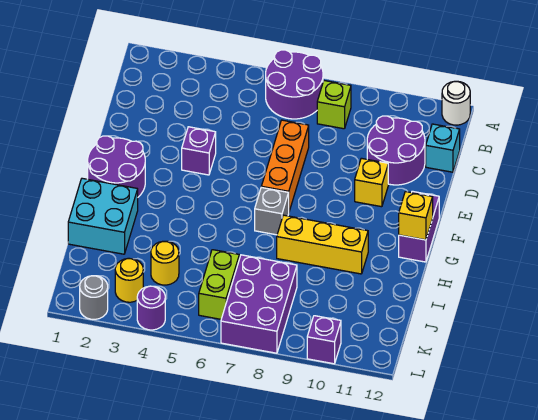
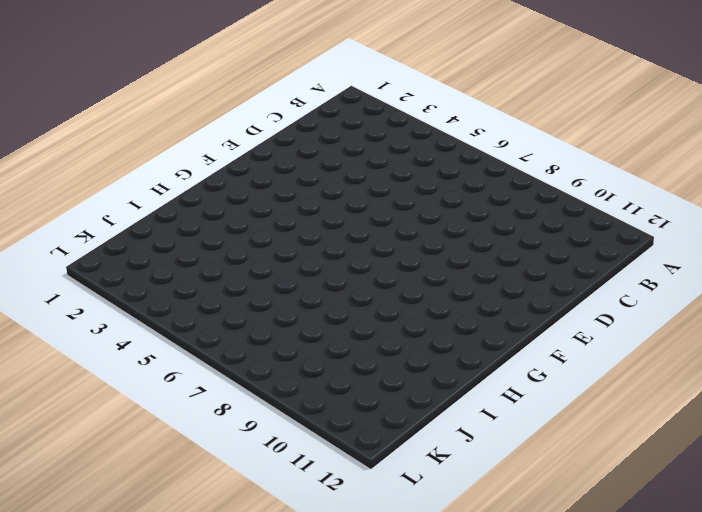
none -> purple 2x2 round brick [266,50,323,119]
none -> white 1x1 round brick [442,81,470,125]
none -> lime 1x1 brick [317,81,351,129]

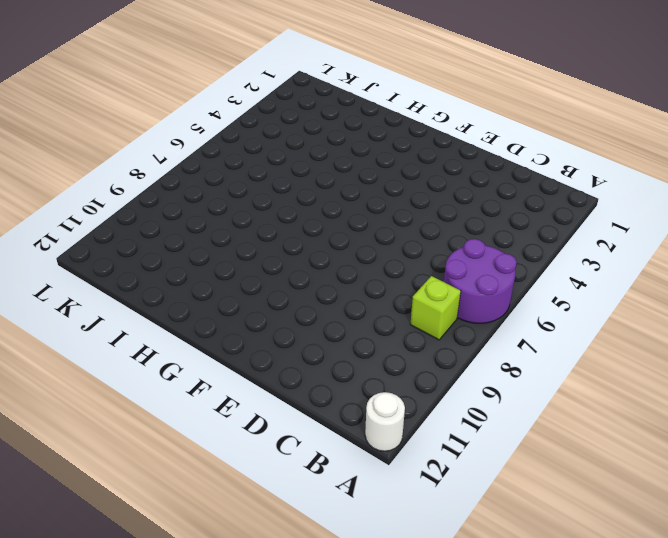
none -> purple 2x2 round brick [367,116,425,185]
none -> cyan 1x1 brick [426,124,460,172]
none -> orange 1x3 brick [261,120,309,211]

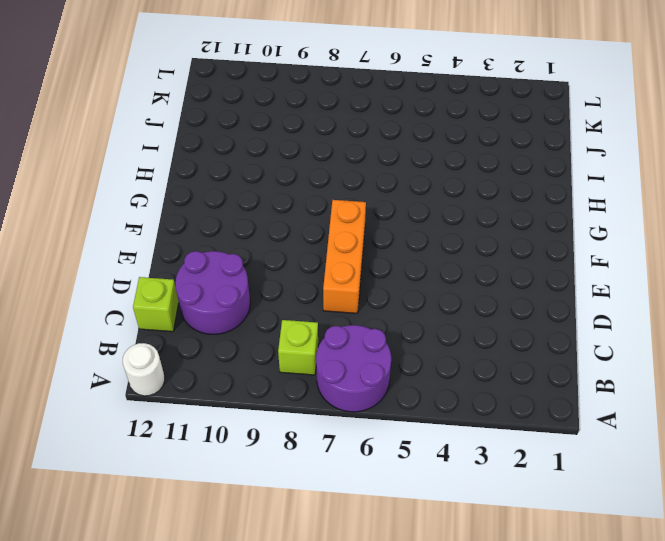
lime 1x1 brick [133,277,179,332] -> cyan 1x1 brick [426,124,460,172]
none -> purple 1x1 brick [182,127,216,175]
none -> yellow 1x1 brick [355,158,388,207]
none -> purple 2x2 round brick [88,136,145,197]

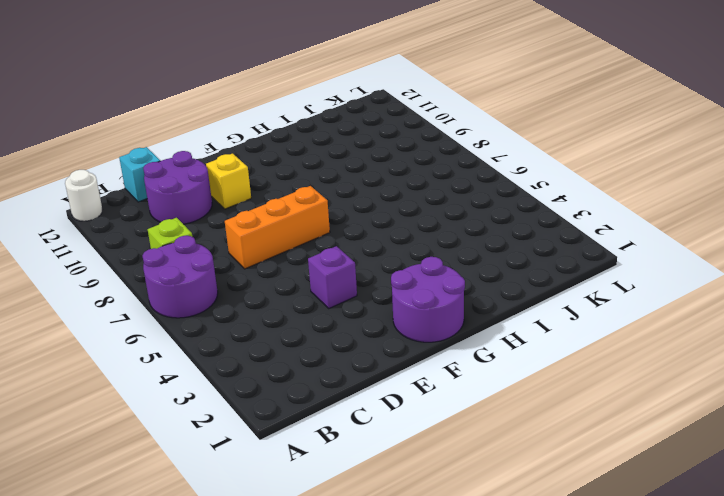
none -> purple 1x2 brick [399,191,439,262]
none -> grey 1x1 brick [255,187,289,235]
none -> cyan 2x2 brick [68,178,138,254]

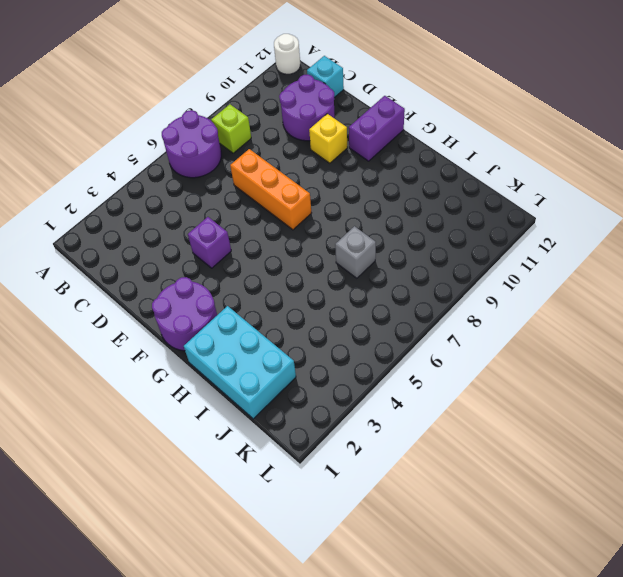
purple 1x2 brick [349,96,405,161] -> purple 1x2 brick turned to [399,191,439,262]
cyan 2x3 brick [184,306,296,419] -> cyan 2x2 brick [68,178,138,254]
grey 1x1 brick [335,226,376,278] -> grey 1x1 brick moved to [255,187,289,235]
none -> yellow 1x3 brick [277,215,368,274]
none -> yellow 1x1 round brick [151,241,179,285]
none -> lime 1x2 brick [199,250,239,319]

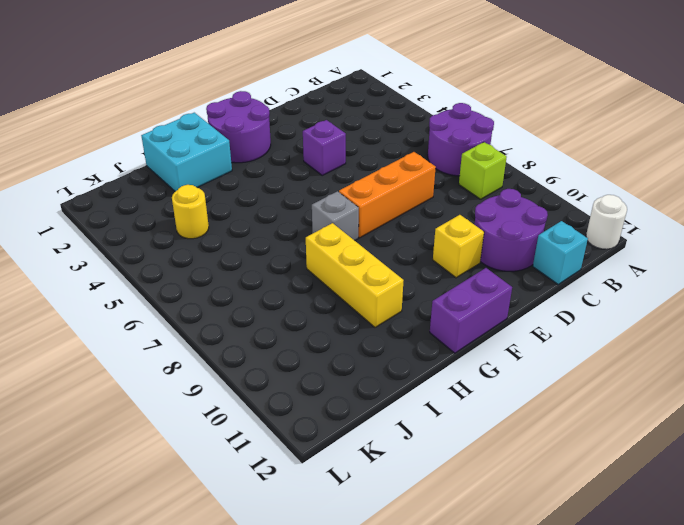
none -> lime 1x2 brick [199,250,239,319]
none -> purple 2x3 brick [221,255,297,353]
none -> yellow 1x1 round brick [115,258,143,302]

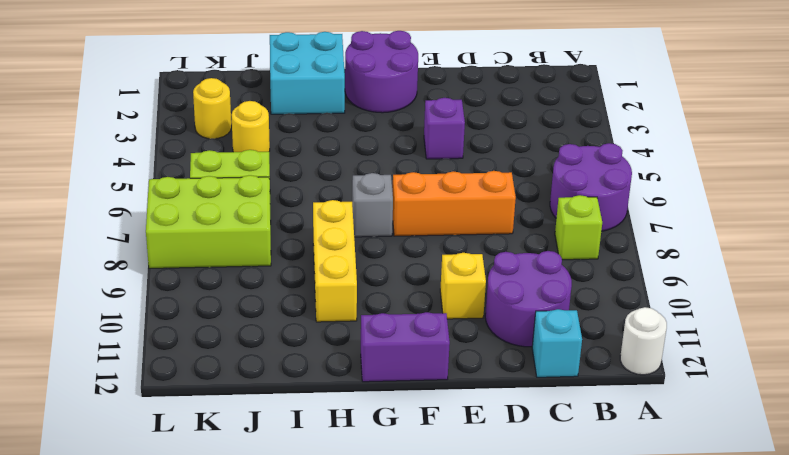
lime 2x3 brick [146,175,271,268] -> purple 2x3 brick [221,255,297,353]
none -> grey 1x1 round brick [80,276,108,319]
none -> purple 1x1 round brick [137,286,165,330]
none -> purple 1x1 brick [307,316,341,364]

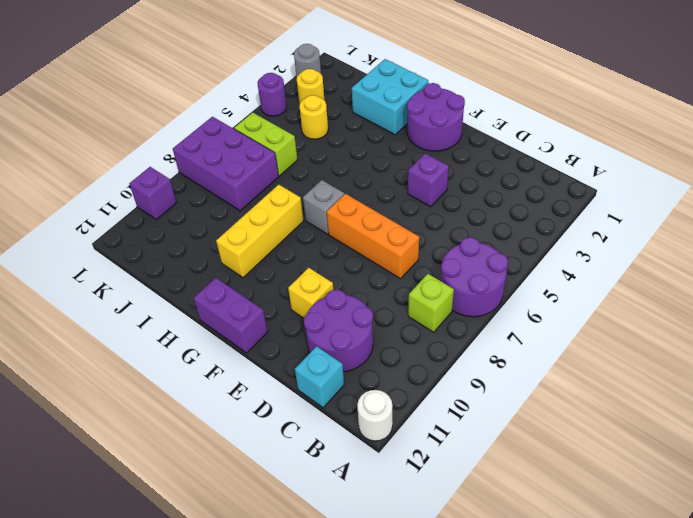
none -> yellow 1x1 brick [399,192,433,240]

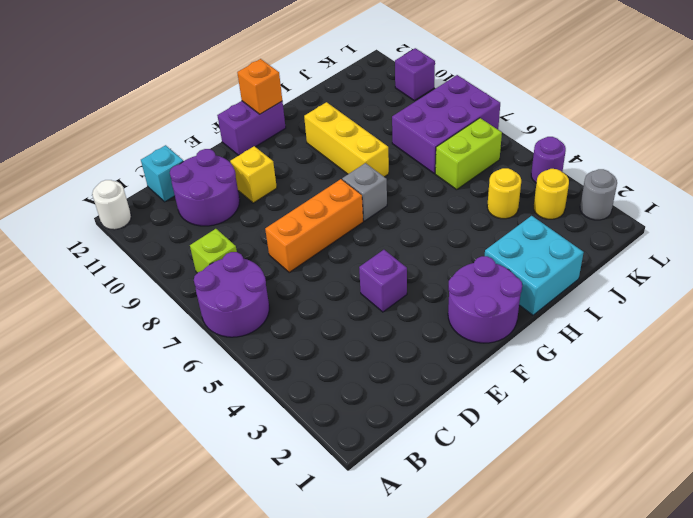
orange 1x1 brick [237,59,282,114] -> yellow 1x1 brick [399,192,433,240]

